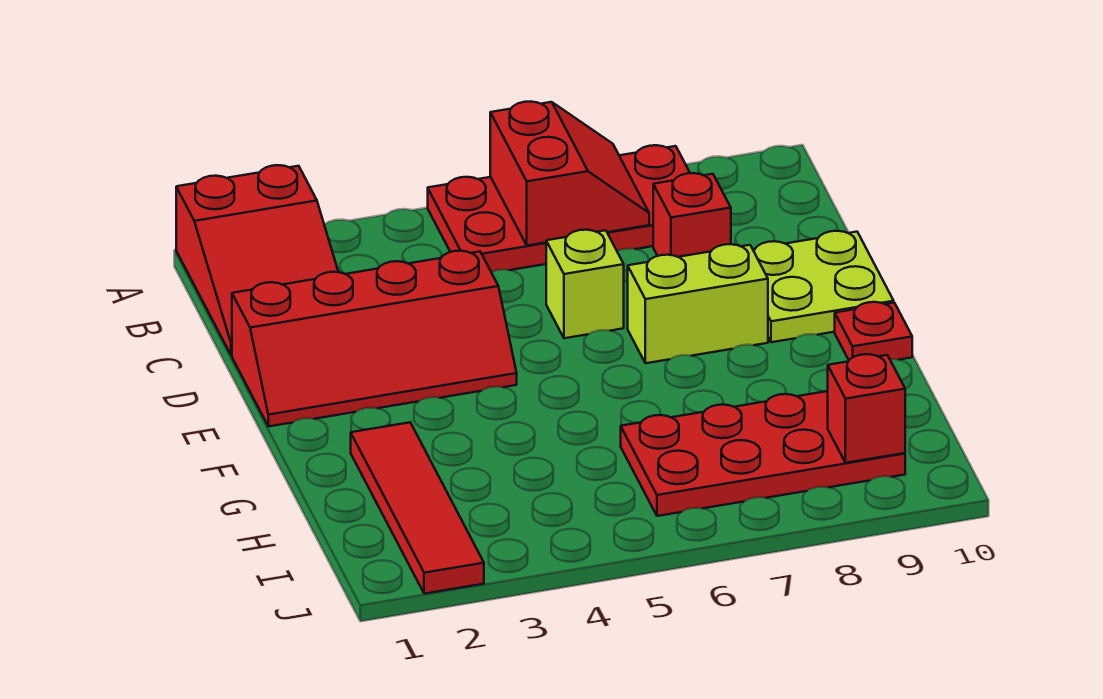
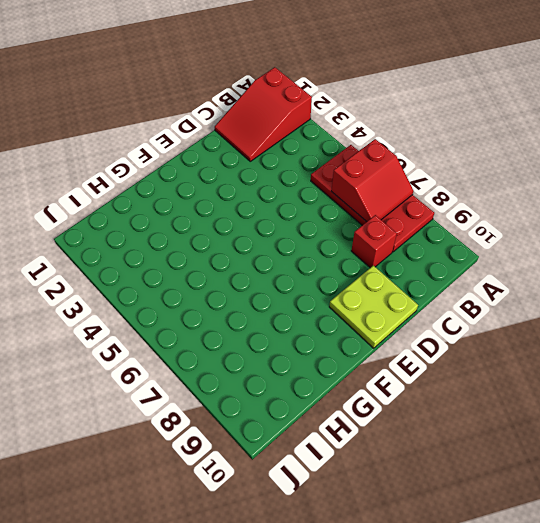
none -> red 2x4 slope [232,251,517,426]
none -> lime 1x1 brick [546,230,624,338]
none -> lime 1x2 brick [628,244,768,363]

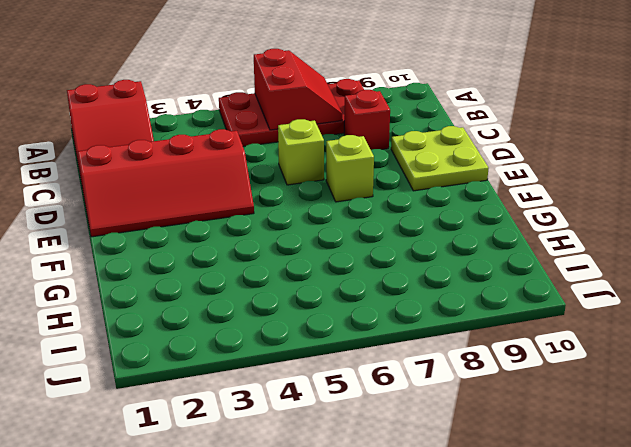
lime 1x1 brick [326,135,374,202] -> lime 1x2 brick [628,244,768,363]
none -> red 1x1 plate [835,302,912,360]
none -> red 1x4 tile [351,422,484,594]
none -> red 2x4 plate [621,391,905,516]

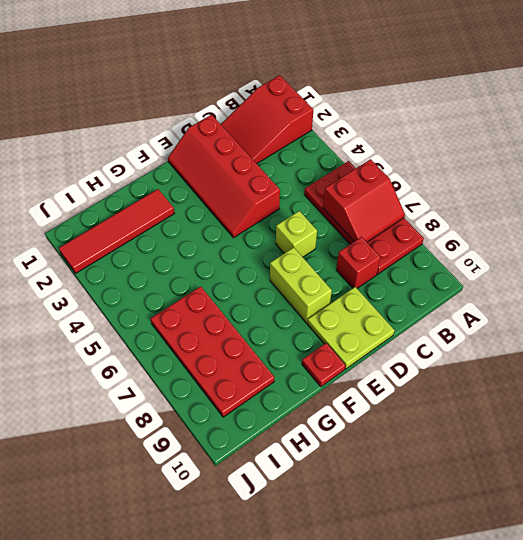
none -> red 1x1 brick [828,354,905,463]

